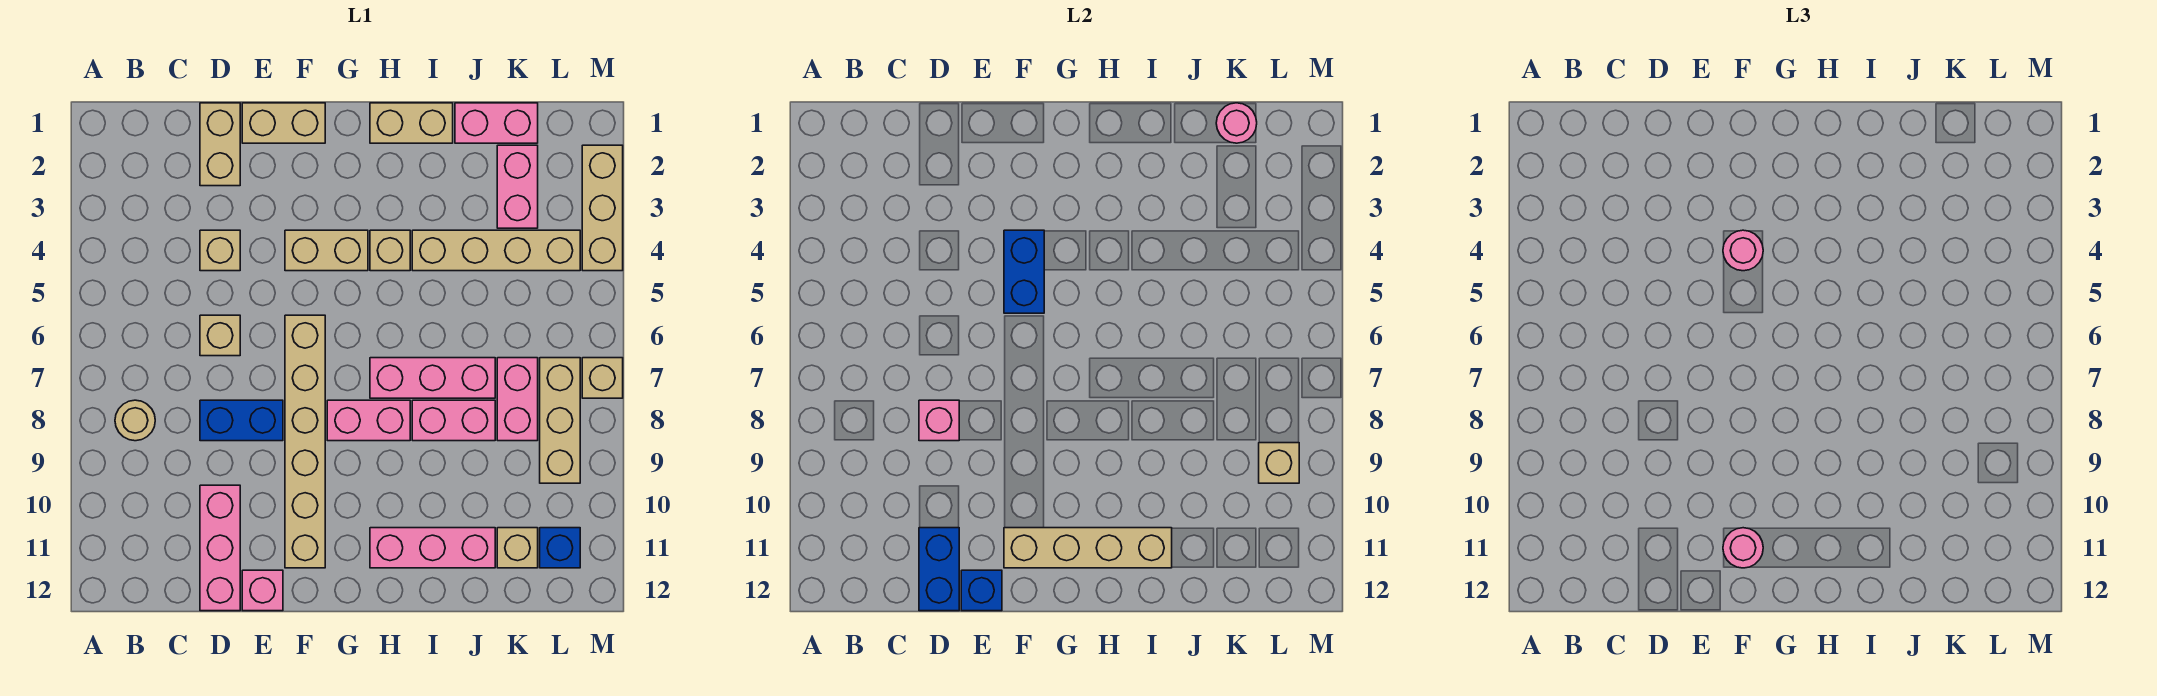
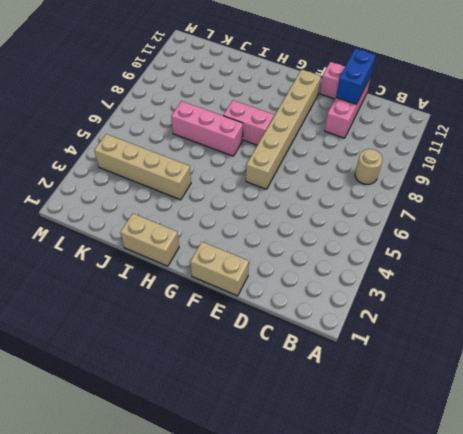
none -> tan 1x2 brick [200,103,240,186]
none -> tan 1x1 brick [200,230,240,271]
none -> tan 1x1 brick [200,315,240,356]
none -> blue 1x2 brick [200,400,283,441]

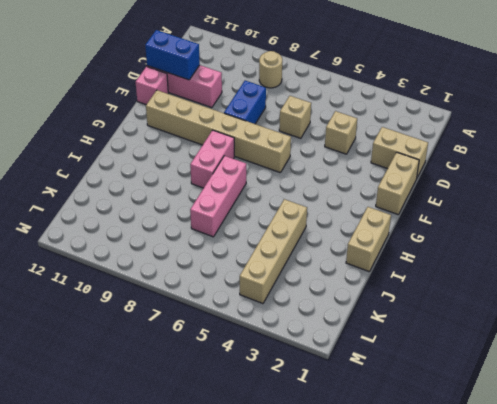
none -> tan 1x2 brick [285,230,368,271]
none -> tan 1x1 brick [370,230,410,271]
none -> pink 1x3 brick [370,528,495,568]
none -> pink 1x2 brick [412,400,495,441]

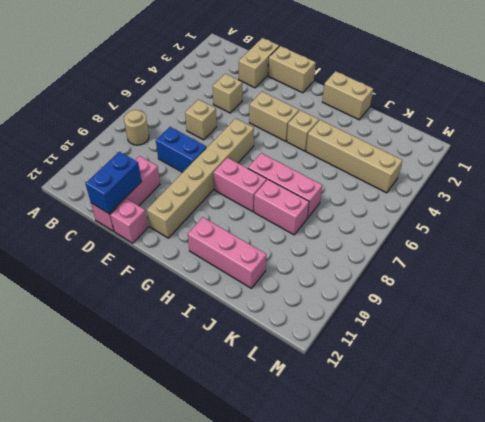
none -> pink 1x2 brick [455,103,538,143]
none -> pink 1x2 brick [497,145,538,228]
none -> pink 1x2 brick [497,358,538,441]
none -> tan 1x1 brick [497,528,538,568]

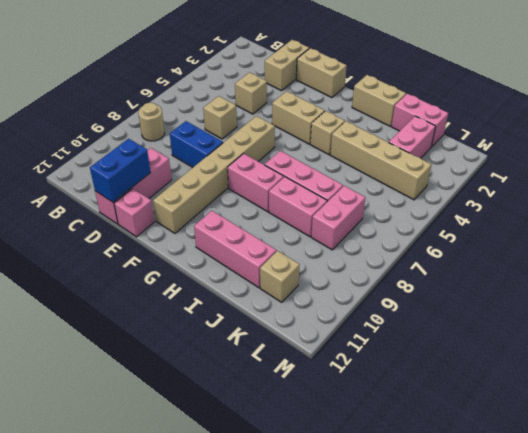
none -> tan 1x3 brick [540,358,580,483]
none -> blue 1x1 brick [540,528,580,568]
none -> tan 1x3 brick [582,145,623,271]
none -> tan 1x1 brick [582,358,623,398]

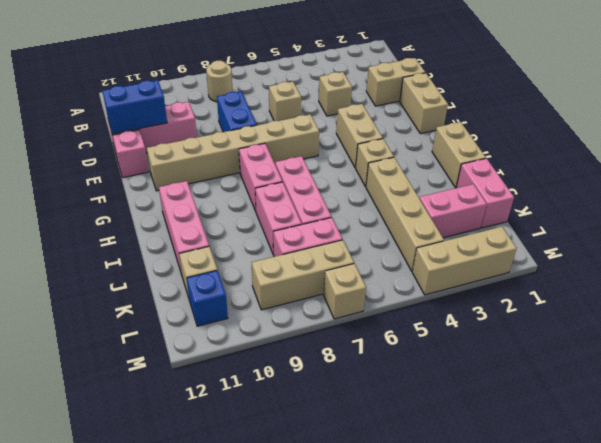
none -> pink 1x1 brick [919,400,959,441]
none -> blue 1x1 brick [961,570,1002,611]
none -> blue 1x2 brick [1004,230,1044,313]
none -> tan 1x4 brick [1004,528,1172,568]

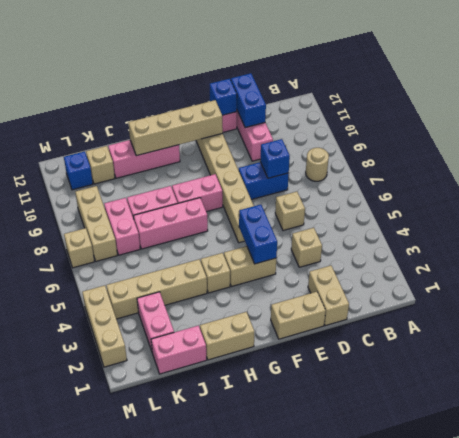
blue 1x1 brick [260,139,290,178] -> pink 1x1 brick [919,400,959,441]
none -> pink 1x1 round brick [1216,103,1257,143]
none -> tan 1x1 brick [1259,443,1299,483]
none -> pink 1x1 round brick [1723,230,1763,271]
none -> pink 1x1 round brick [1723,528,1763,568]

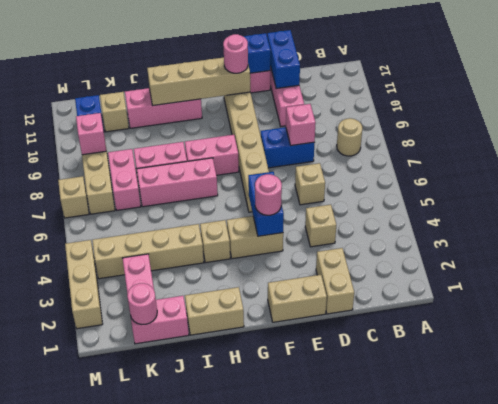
pink 1x1 brick [76,113,106,155] -> tan 1x1 brick [1259,443,1299,483]

